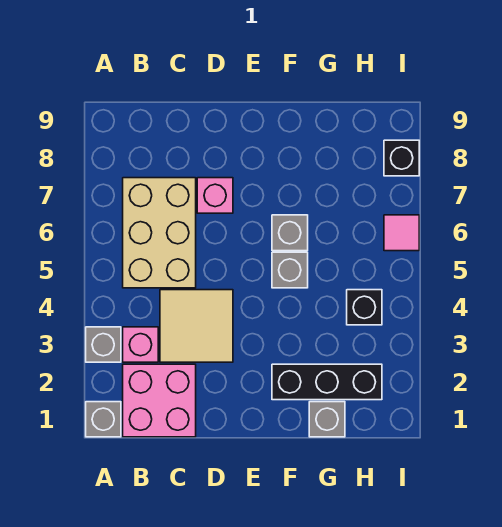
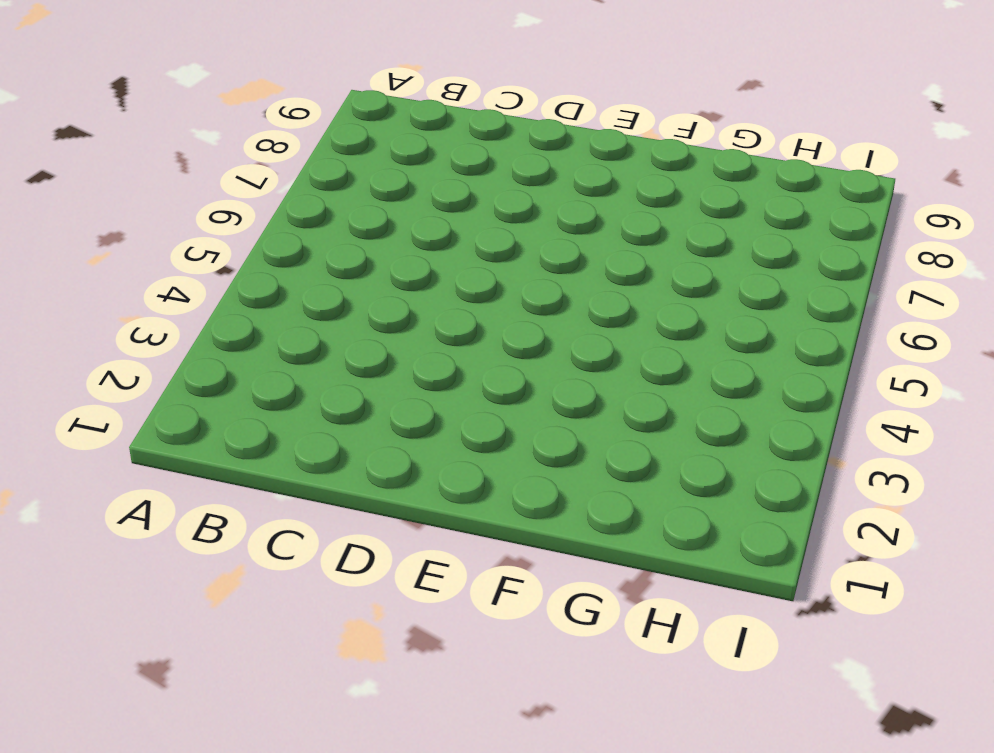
none -> grey 1x1 brick [86,402,121,437]
none -> grey 1x1 brick [86,327,121,362]
none -> pink 2x2 brick [123,364,196,437]

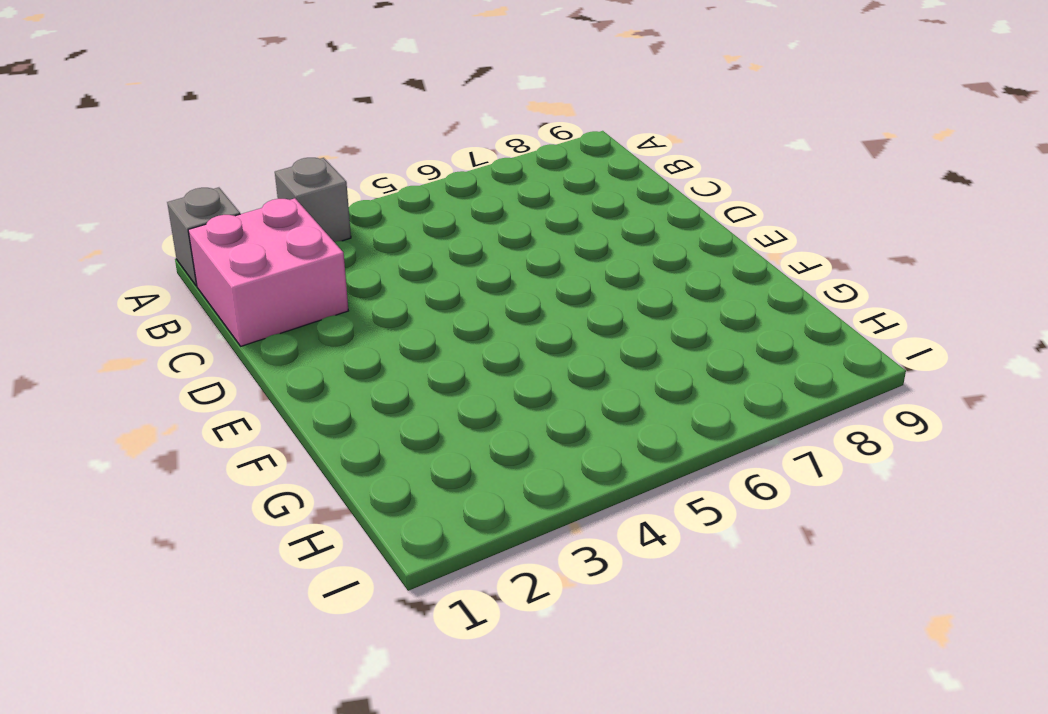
none -> pink 1x1 brick [123,327,158,362]
none -> tan 2x3 brick [123,178,196,288]
none -> tan 2x2 tile [160,290,233,362]

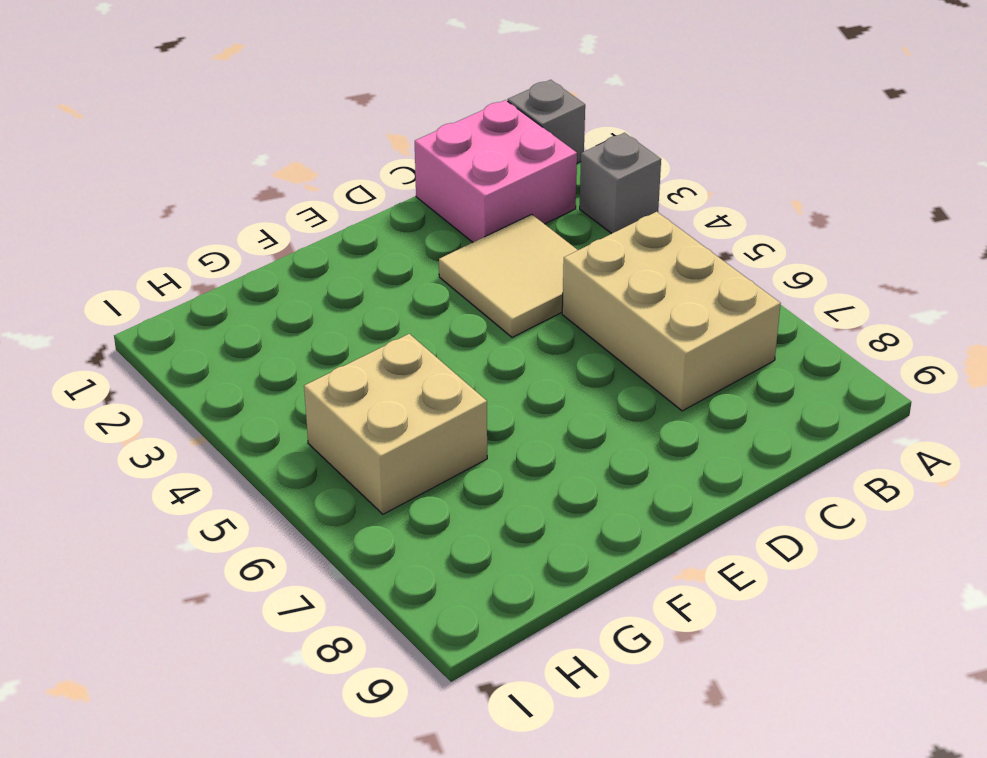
tan 2x2 brick [304,334,487,514] -> none
none -> pink 1x1 brick [123,327,158,362]
none -> pink 1x1 brick [197,178,233,213]
none -> black 1x3 brick [272,364,382,400]

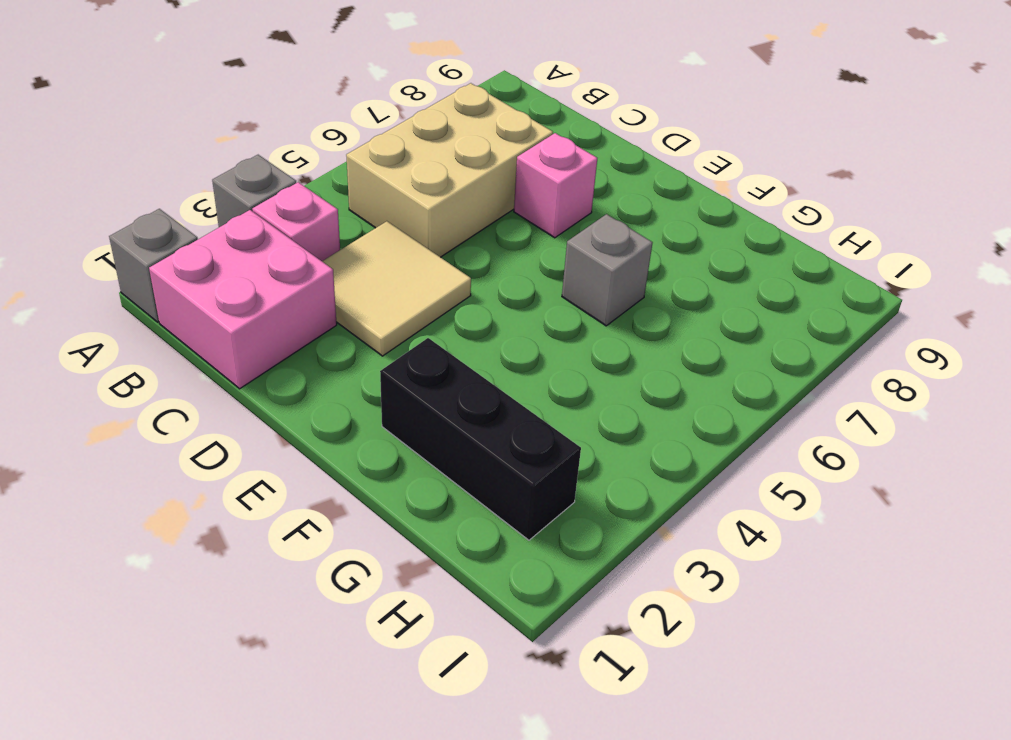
none -> grey 1x1 brick [272,252,308,288]
none -> grey 1x1 brick [309,402,345,437]
none -> black 1x1 brick [347,290,382,325]

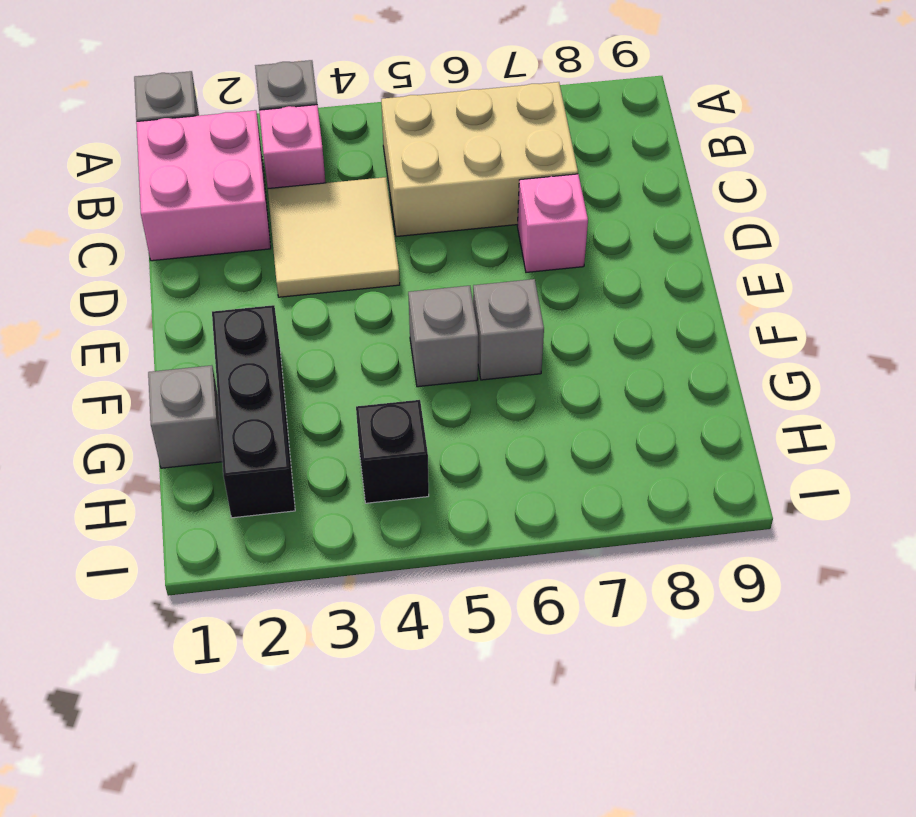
none -> pink 1x1 tile [384,215,419,251]
none -> black 1x1 brick [384,140,419,176]

